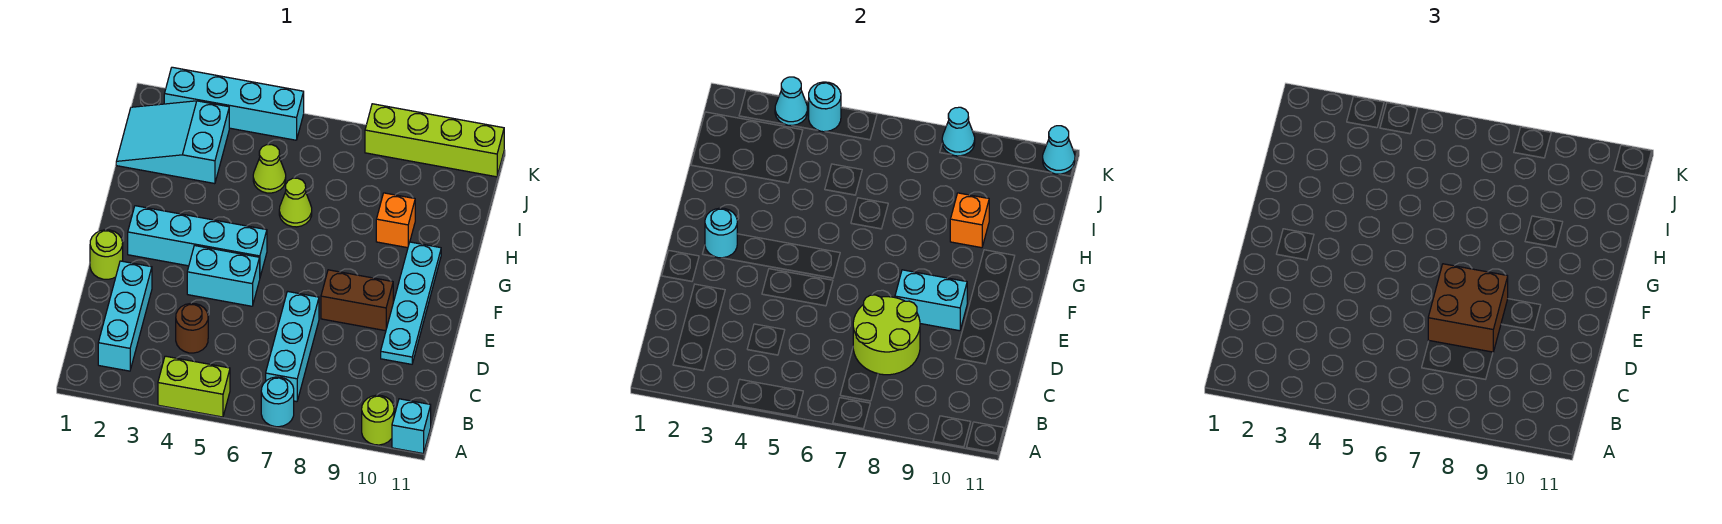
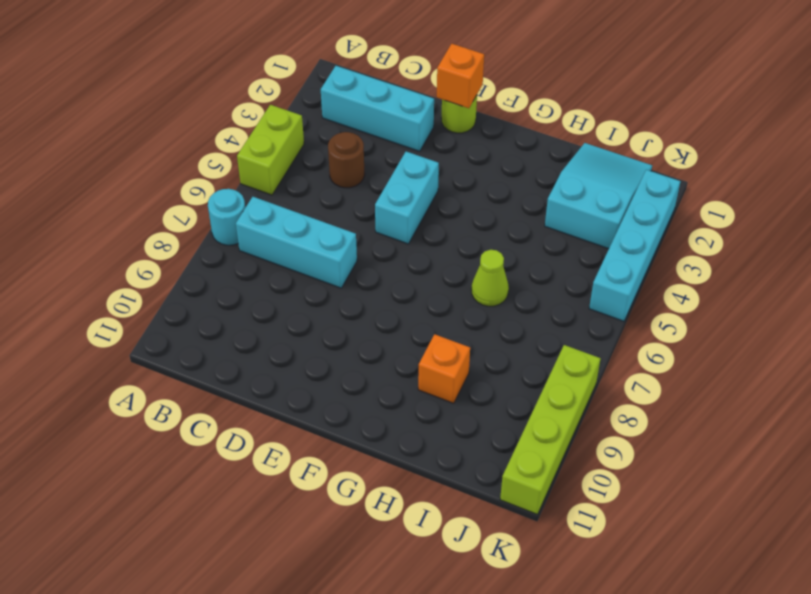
orange 1x1 brick [437,44,484,108] -> orange 1x1 brick moved to [950,193,989,248]
none -> lime 1x1 round brick [362,395,394,445]
none -> cyan 1x1 brick [392,399,431,454]
none -> cyan 1x4 plate [381,242,441,364]

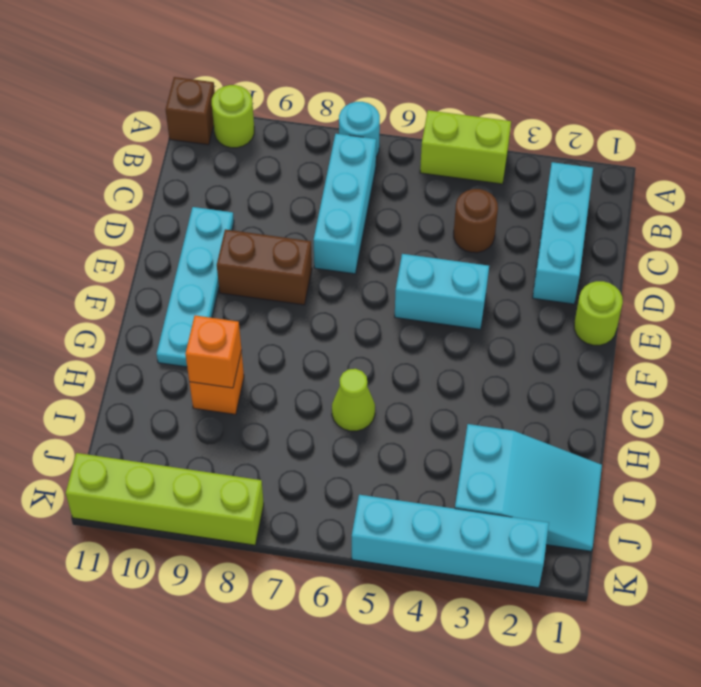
brown 1x1 brick [166,77,215,145] -> cyan 1x1 brick [392,399,431,454]
none -> cyan 1x4 brick [128,206,267,276]
none -> lime 1x1 cone [253,145,286,193]
none -> lime 2x2 round brick [853,295,920,375]

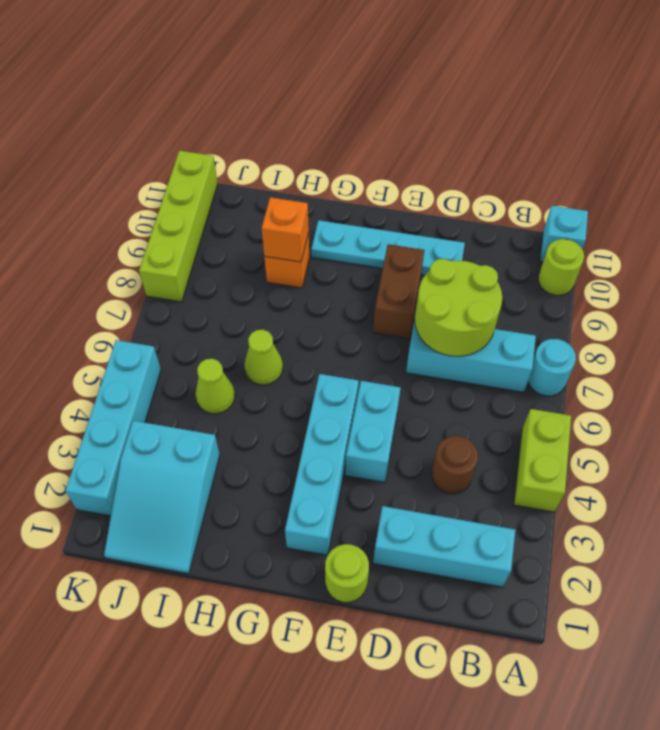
none -> cyan 1x2 brick [895,270,967,331]
none -> cyan 1x1 round brick [705,208,737,258]
none -> cyan 1x1 cone [775,77,808,126]

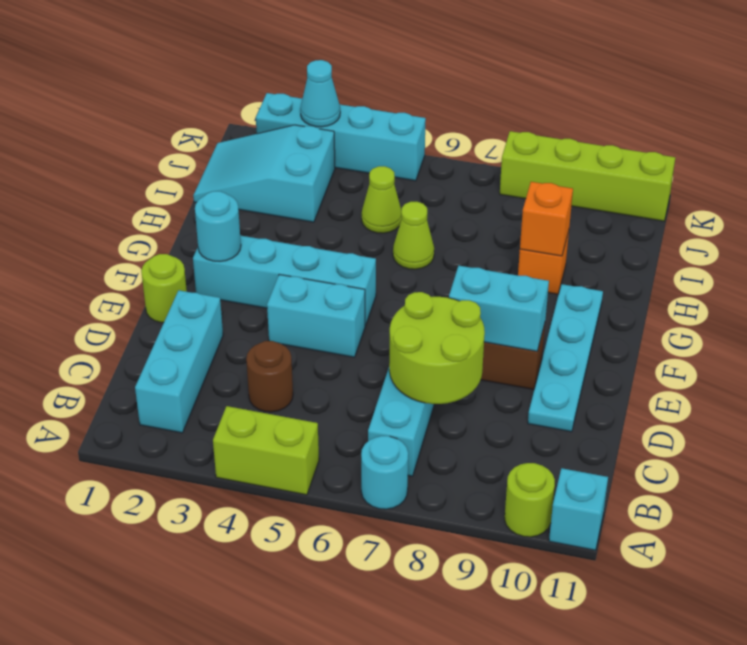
none -> cyan 1x1 round brick [809,82,841,132]
none -> cyan 1x1 cone [942,107,975,156]
none -> cyan 1x1 cone [1043,126,1075,174]

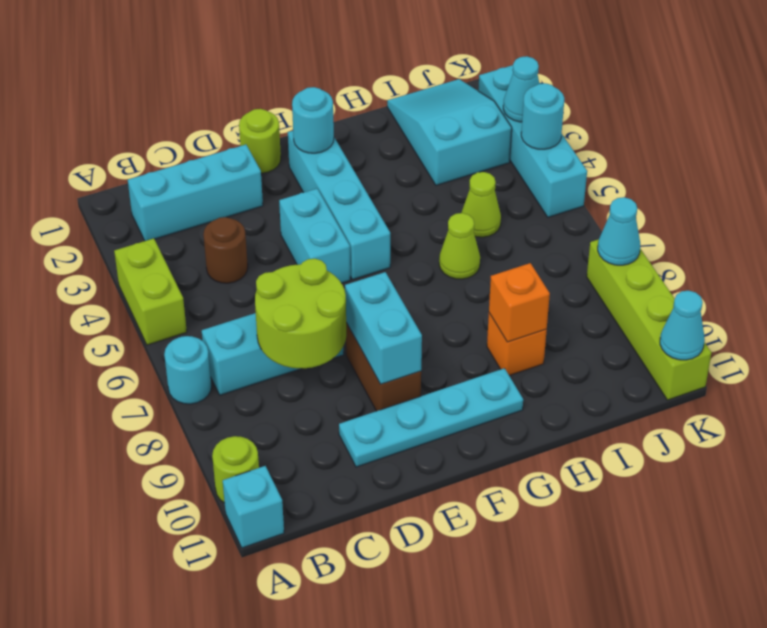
none -> brown 2x2 brick [1428,264,1508,352]

